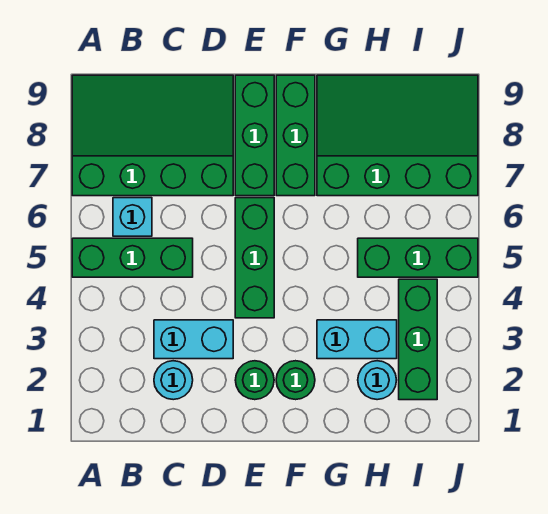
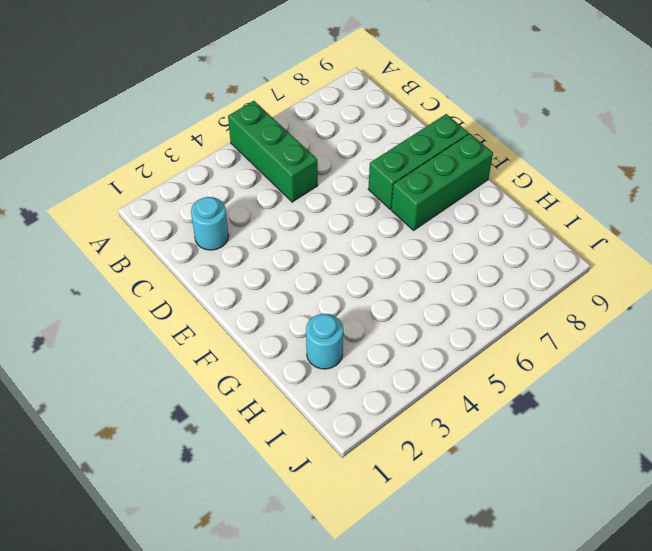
none -> green 3x4 slope [72,75,233,196]
none -> cyan 1x1 brick [113,198,152,236]
none -> cyan 1x2 brick [154,320,233,359]

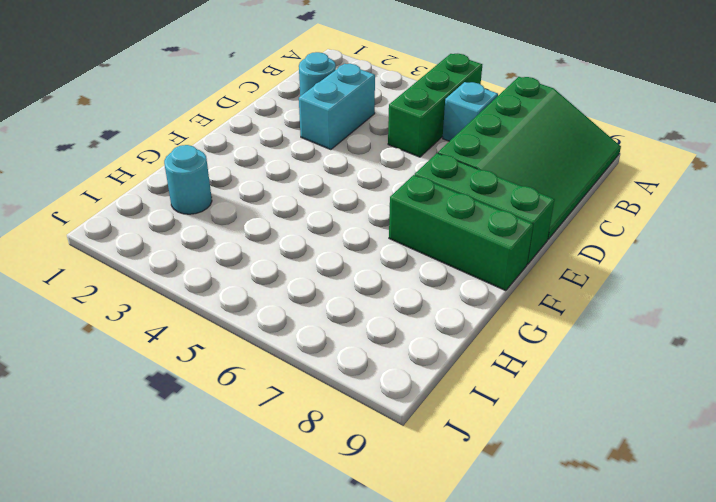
none -> green 1x1 round brick [235,361,274,400]
none -> green 1x3 brick [235,198,274,318]
none -> green 1x1 round brick [276,361,315,400]

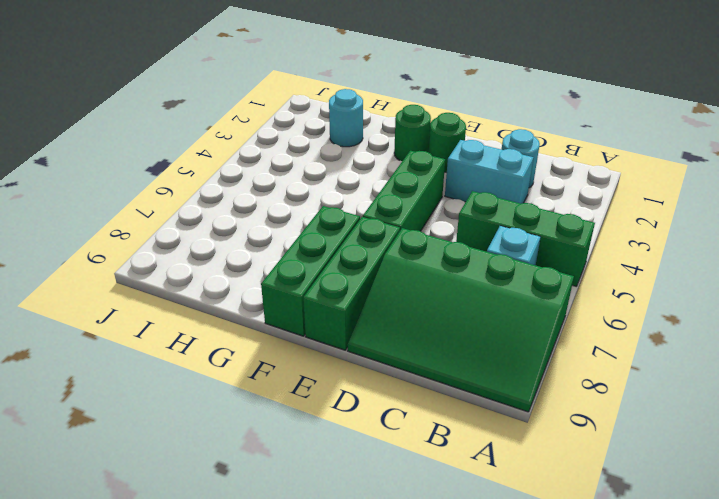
none -> cyan 1x2 brick [317,320,397,359]
none -> green 3x4 slope [317,75,478,196]
none -> green 1x3 brick [358,238,478,277]

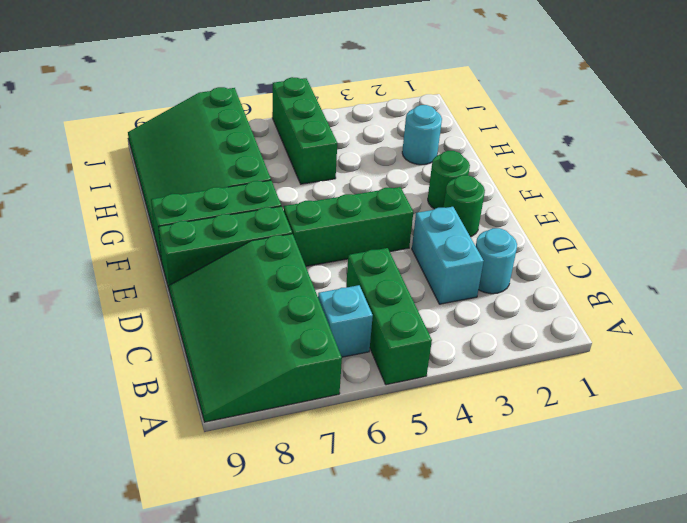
none -> cyan 1x2 brick [317,320,397,359]
none -> green 1x3 brick [399,279,437,400]

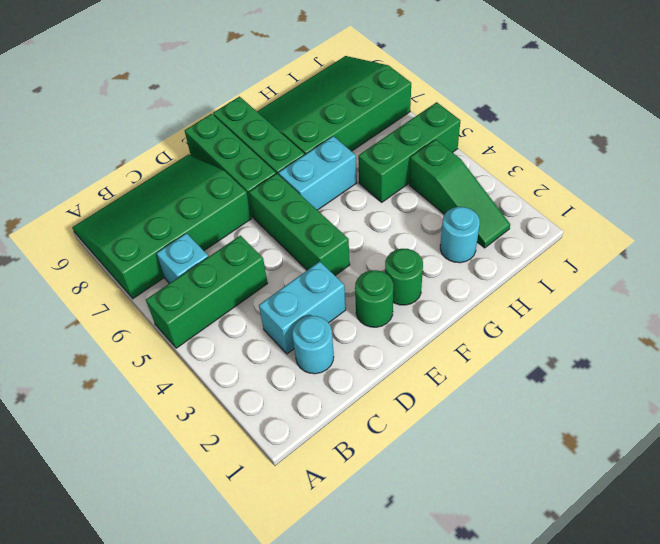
cyan 1x2 brick [279,136,357,210] -> cyan 1x2 brick moved to [317,320,397,359]
green 1x3 slope [409,140,510,248] -> green 1x3 brick [399,279,437,400]

